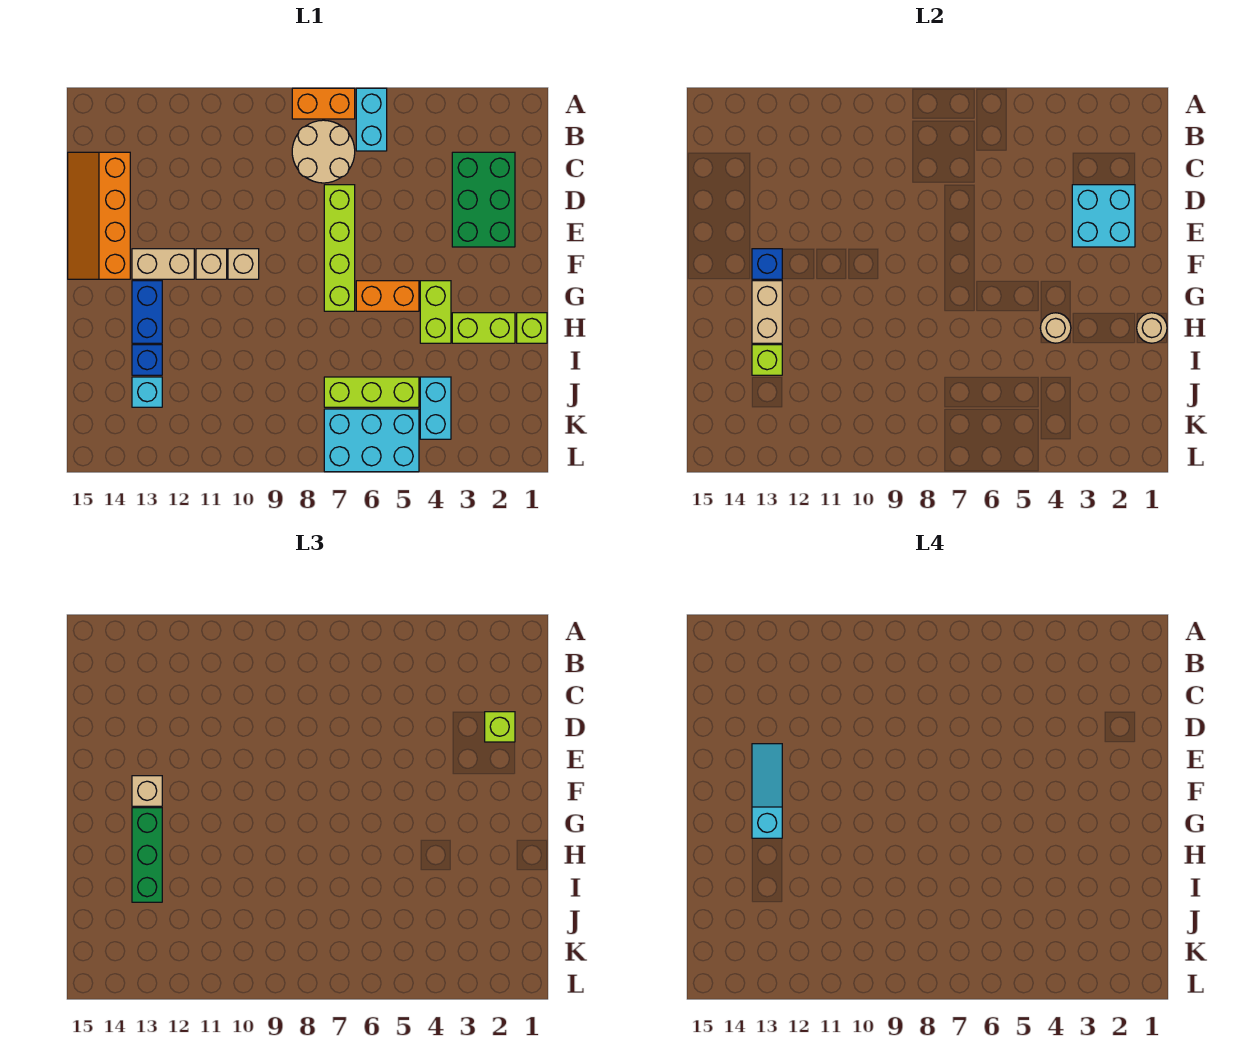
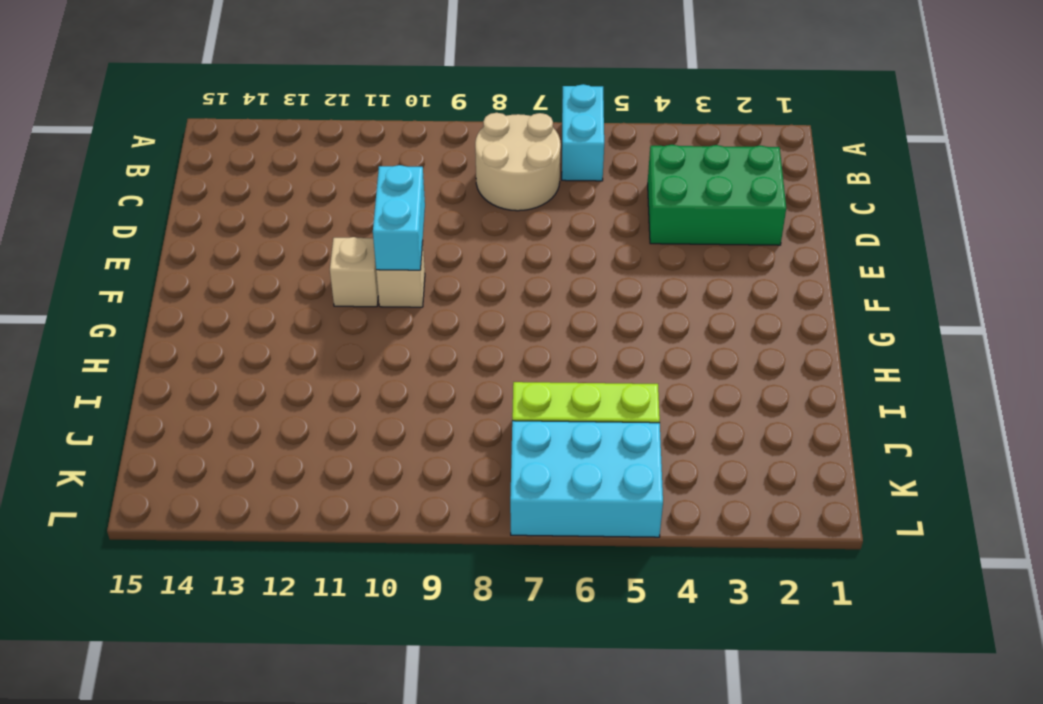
green 2x3 brick [648,145,786,245] -> green 2x3 brick turned to [452,152,515,247]
cyan 1x2 brick [373,165,425,270] -> cyan 1x2 brick moved to [420,377,451,439]
none -> orange 1x2 brick [292,88,355,119]
none -> orange 2x4 slope [68,152,130,279]
none -> lime 1x4 brick [324,185,355,311]

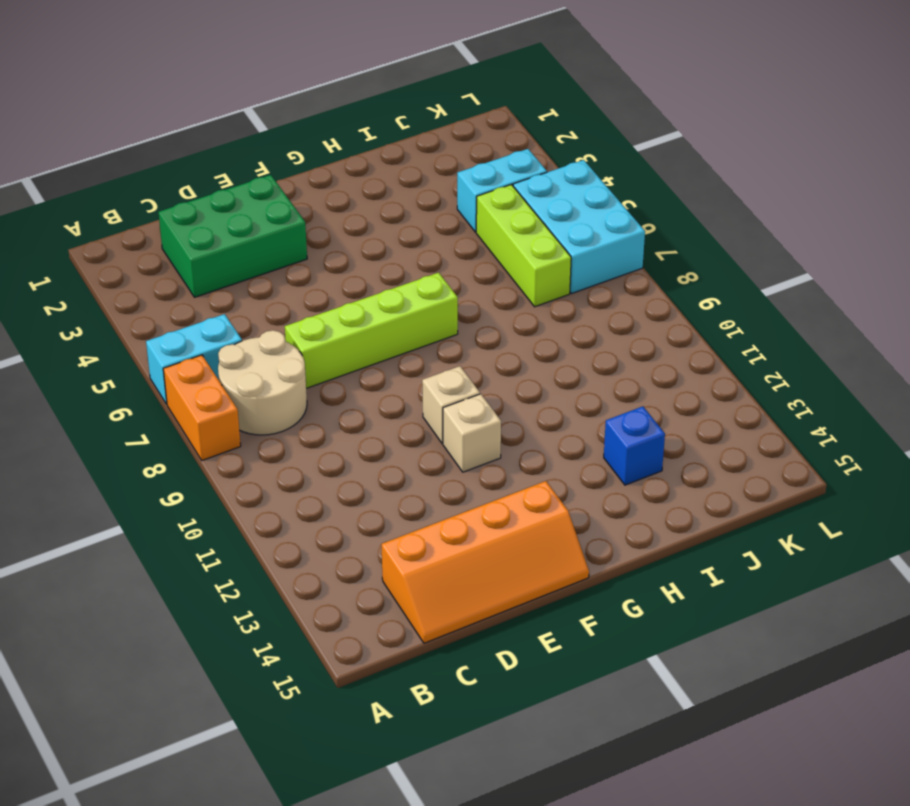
none -> tan 1x2 brick [132,249,194,279]
none -> lime 1x2 brick [420,281,451,343]
none -> orange 1x2 brick [356,281,419,311]

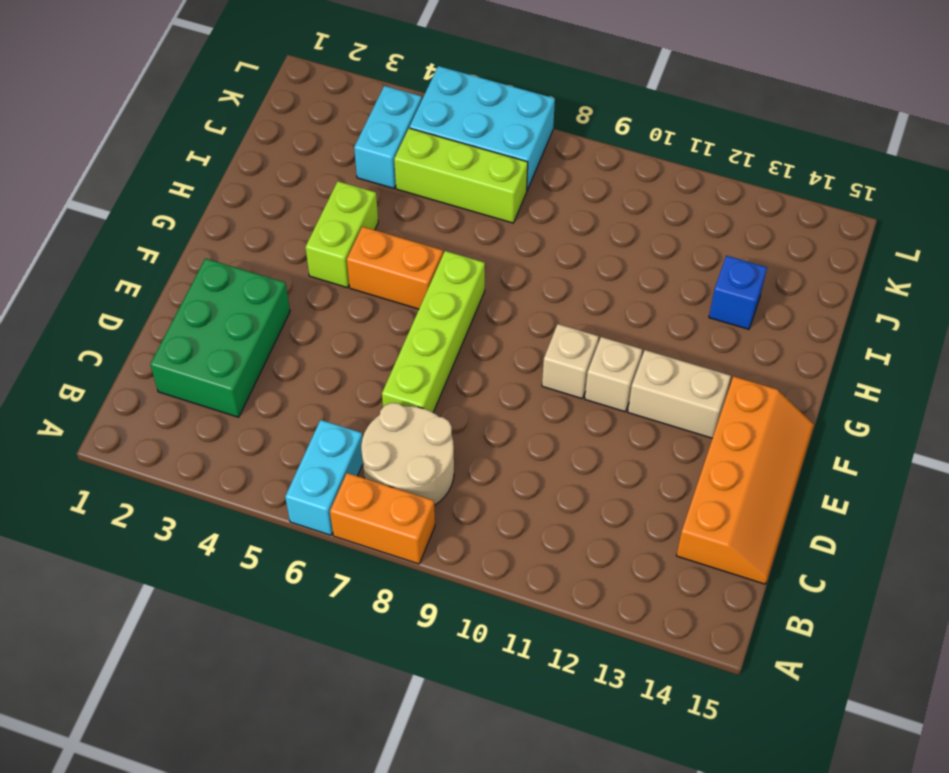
none -> blue 1x2 brick [132,281,162,343]
none -> lime 1x1 brick [517,313,547,343]
none -> lime 1x2 brick [452,313,515,343]

